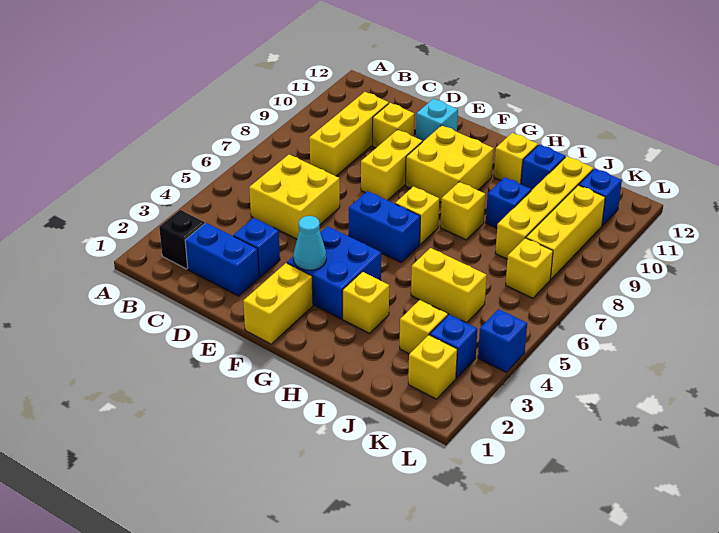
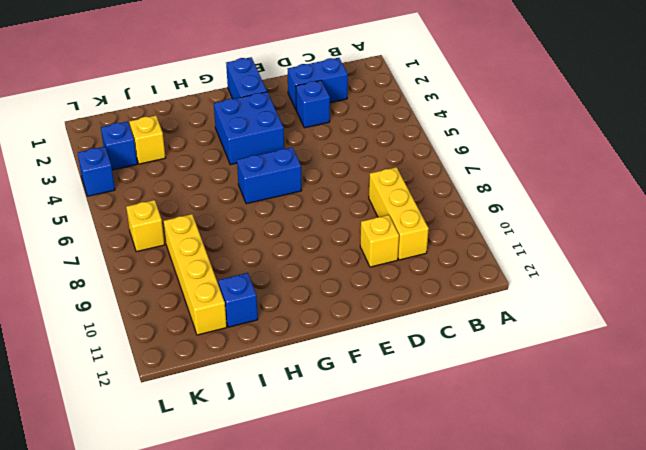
blue 1x2 brick [226,57,267,99] -> yellow 1x2 brick [243,263,313,344]
none -> black 1x1 brick [159,210,205,269]
none -> yellow 2x2 brick [249,155,340,239]
none -> yellow 1x2 brick [361,130,422,200]

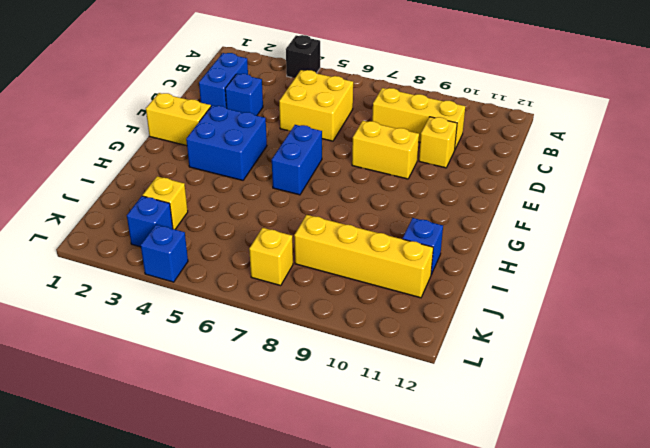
black 1x1 brick [286,35,320,78] -> black 1x1 brick moved to [159,210,205,269]
none -> cyan 1x1 brick [416,99,458,142]
none -> yellow 2x2 brick [406,125,494,202]
none -> yellow 1x1 brick [395,187,439,244]

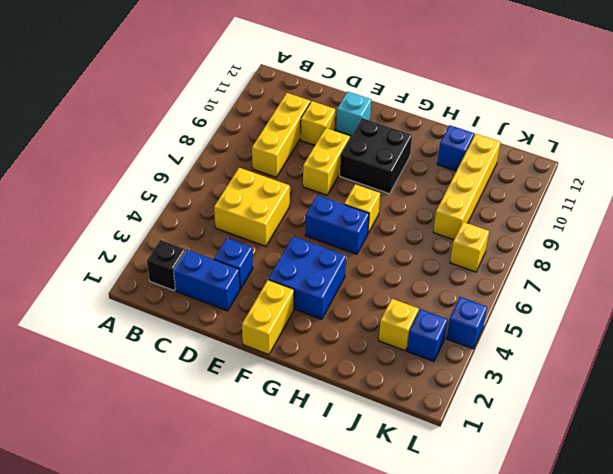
black 2x2 brick [340,118,412,194] -> yellow 2x2 brick [406,125,494,202]
none -> yellow 1x1 brick [343,272,389,333]
none -> yellow 1x1 brick [440,182,485,240]
none -> yellow 1x1 brick [494,133,538,184]

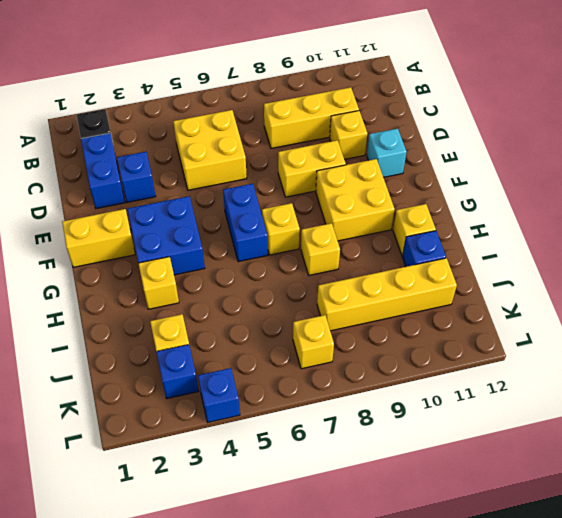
none -> yellow 1x2 brick [411,248,487,323]
none -> blue 1x1 brick [486,177,531,228]
none -> yellow 1x1 brick [408,335,457,399]

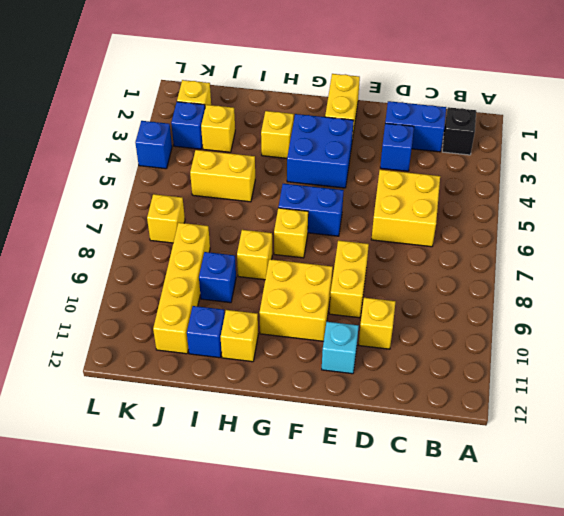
none -> yellow 1x3 brick [309,92,389,176]
none -> yellow 1x3 brick [526,185,605,280]
none -> blue 1x1 brick [579,168,622,226]

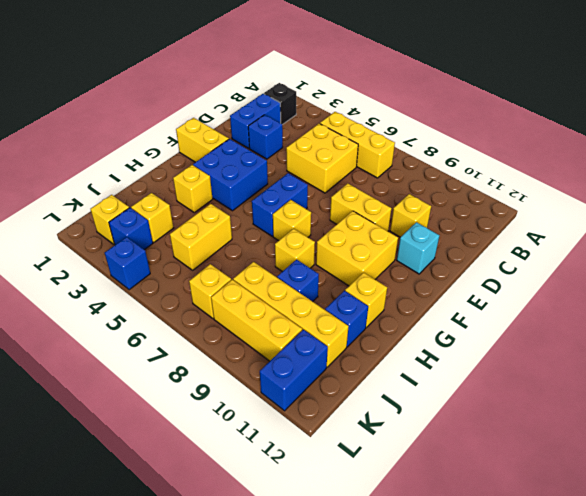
yellow 1x3 brick [320,112,395,178] -> yellow 1x3 brick moved to [309,92,389,176]
blue 1x2 brick [260,330,328,411] -> blue 1x1 brick [579,168,622,226]
none -> cyan 1x1 cone [293,216,326,270]

